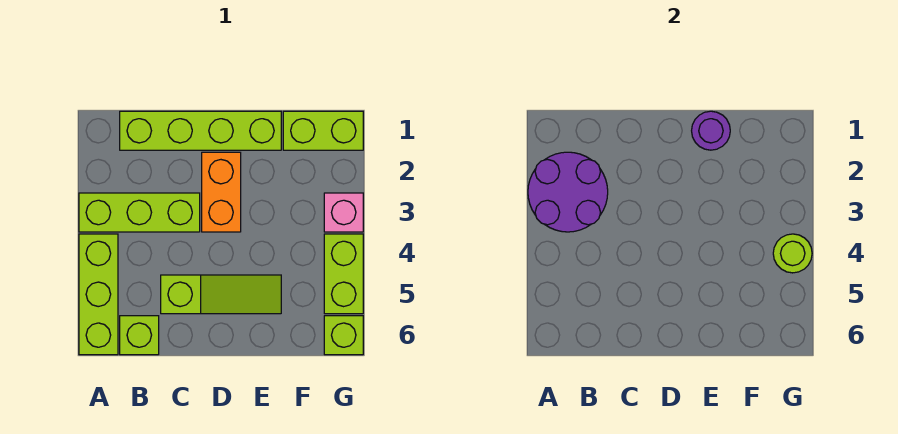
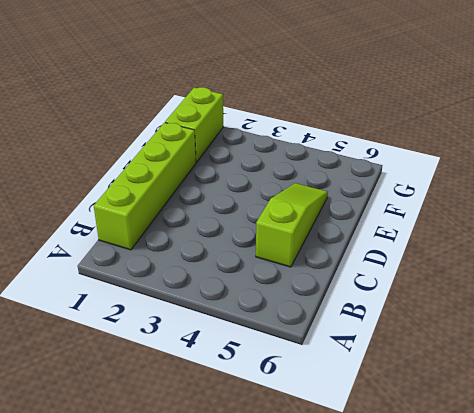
none -> lime 1x3 brick [79,193,200,232]
none -> lime 1x3 brick [79,234,118,355]
none -> lime 1x1 brick [120,316,159,355]

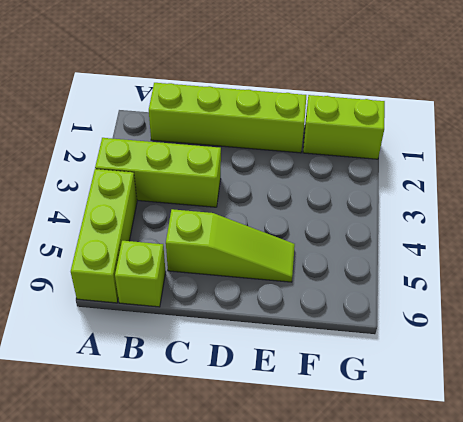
none -> orange 1x2 brick [202,152,241,232]
none -> pink 1x1 brick [324,193,363,232]
none -> lime 1x2 brick [324,234,363,314]

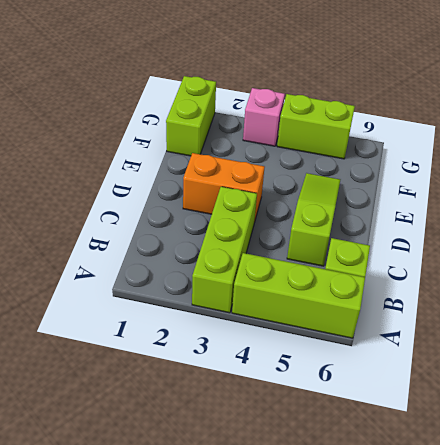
none -> lime 1x4 brick [120,111,281,150]
none -> lime 1x1 brick [324,316,363,355]
none -> purple 2x2 round brick [528,152,608,232]

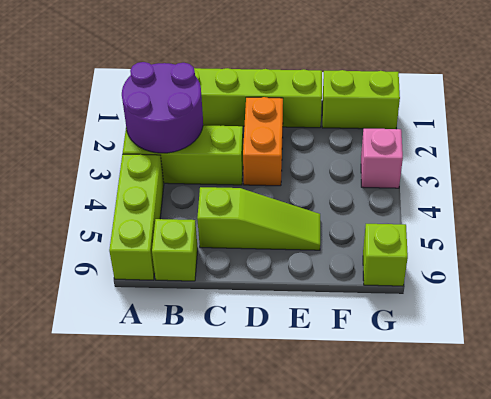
none -> lime 1x2 brick [324,234,363,314]
none -> purple 1x1 round brick [692,111,730,150]
none -> lime 1x1 round brick [773,234,812,273]

